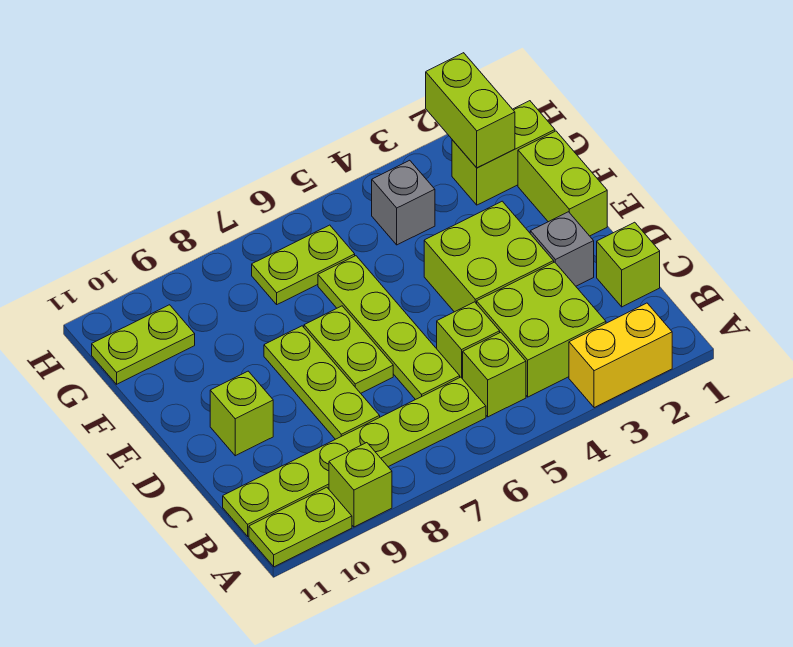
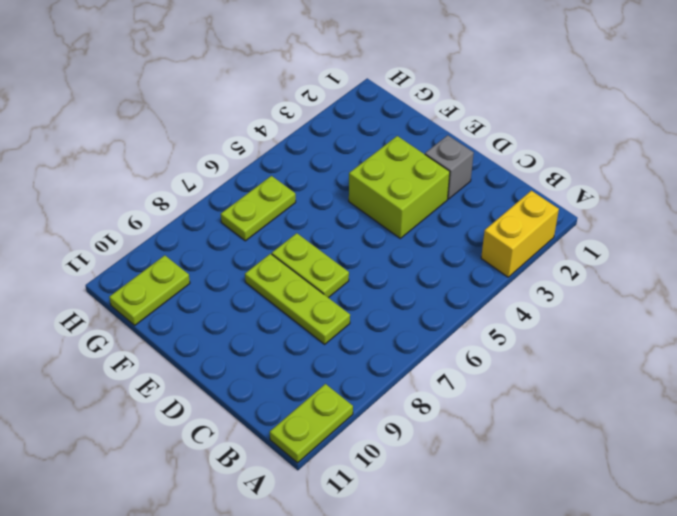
none -> lime 1x1 brick [329,443,392,527]
none -> lime 2x2 brick [477,262,606,397]
none -> lime 1x1 brick [463,332,526,417]

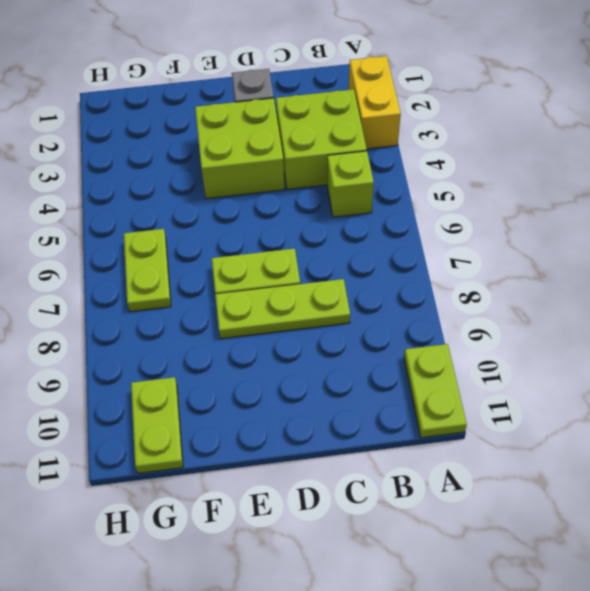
none -> lime 1x1 brick [329,443,392,527]
none -> lime 1x6 plate [223,377,486,536]
none -> lime 1x1 brick [597,222,660,307]

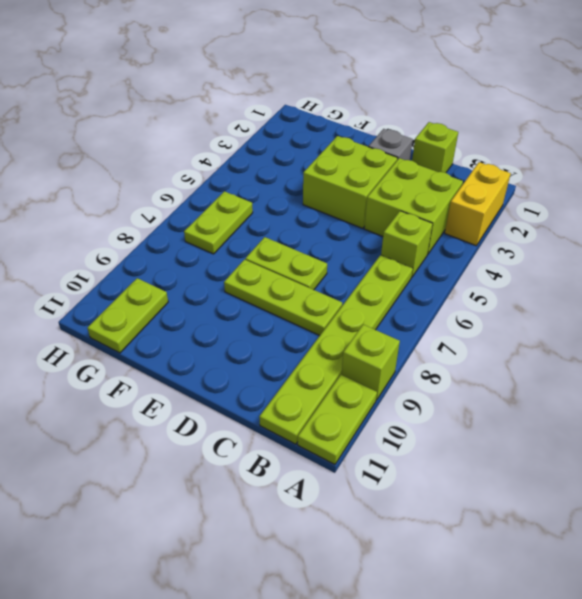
none -> lime 1x1 brick [437,302,500,379]
none -> lime 1x4 plate [318,256,460,400]
none -> lime 1x1 brick [210,371,273,456]

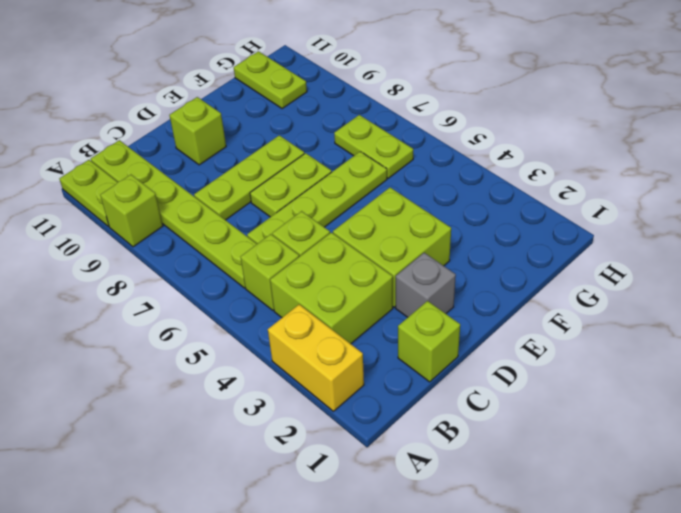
none -> lime 1x2 brick [518,131,607,236]
none -> lime 1x2 brick [452,101,555,205]
none -> grey 1x1 brick [372,160,435,245]

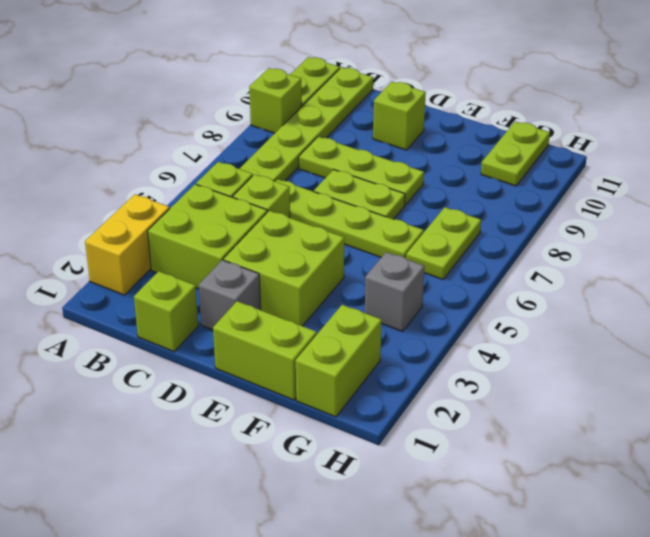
none -> lime 1x2 brick [426,53,515,168]

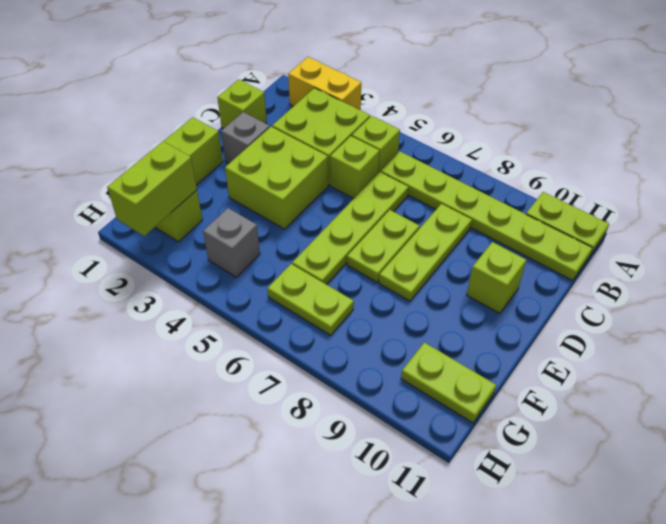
none -> lime 1x1 brick [329,443,392,527]

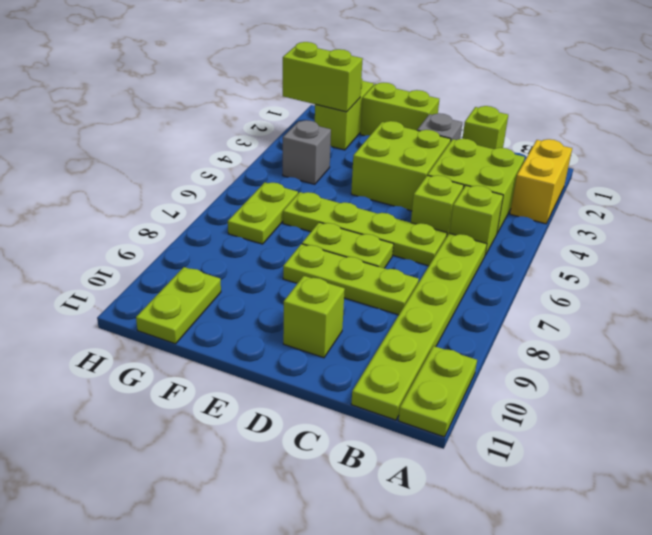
none -> lime 1x1 brick [329,443,392,527]

